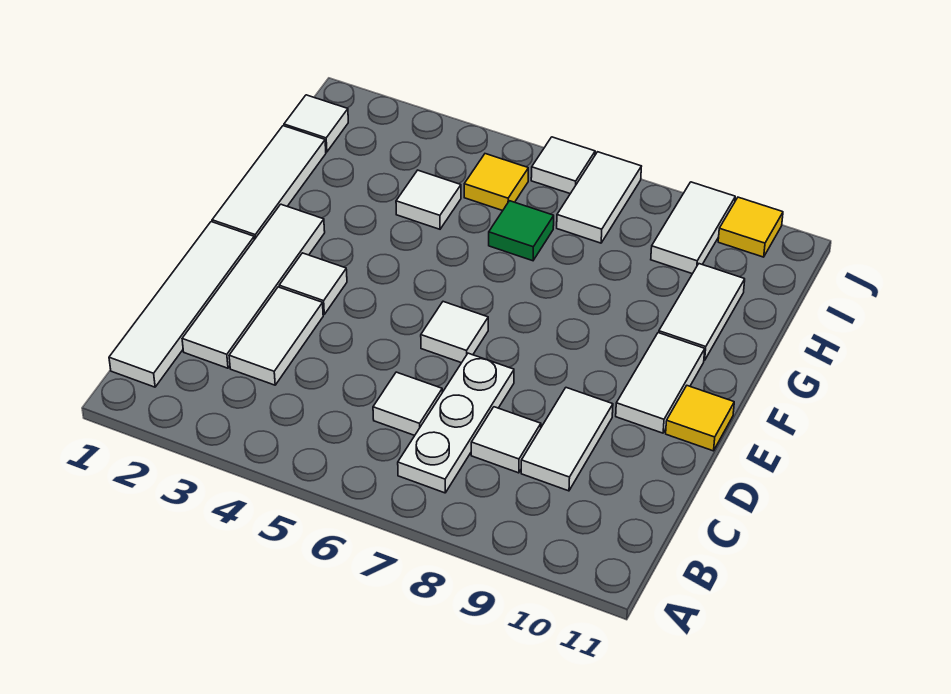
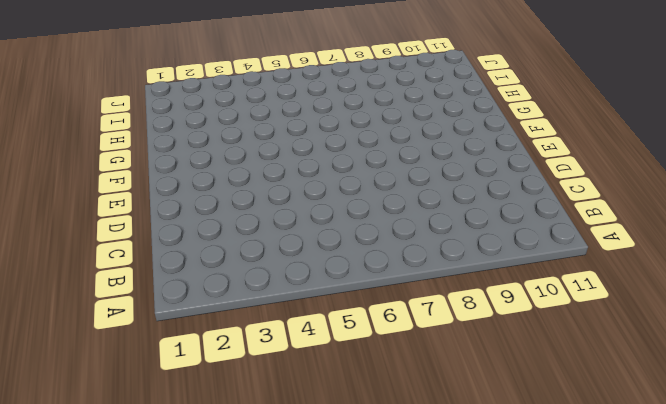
none -> white 1x4 tile [109,222,254,387]
none -> white 1x3 plate [398,353,514,493]
none -> white 1x4 tile [182,204,325,368]

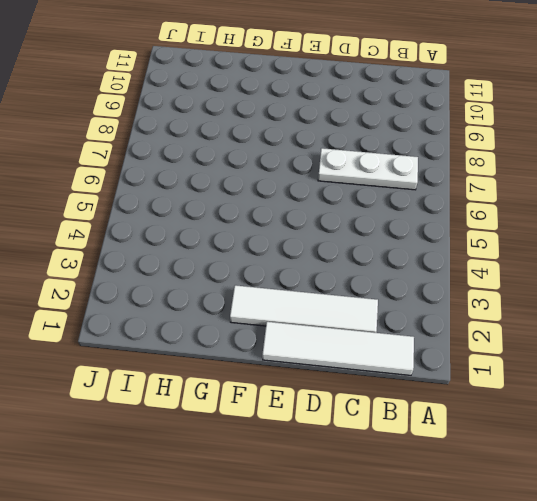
none -> white 1x2 tile [229,287,323,385]
none -> white 1x1 tile [373,372,442,435]
none -> white 1x1 tile [471,407,541,473]

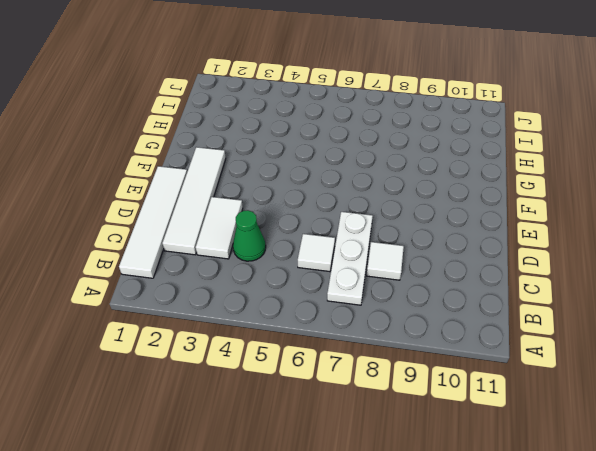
green 1x1 cone [233,210,266,261] -> none
none -> white 1x2 tile [521,388,613,491]
none -> white 1x1 tile [279,253,347,314]
none -> white 1x1 tile [421,302,488,363]

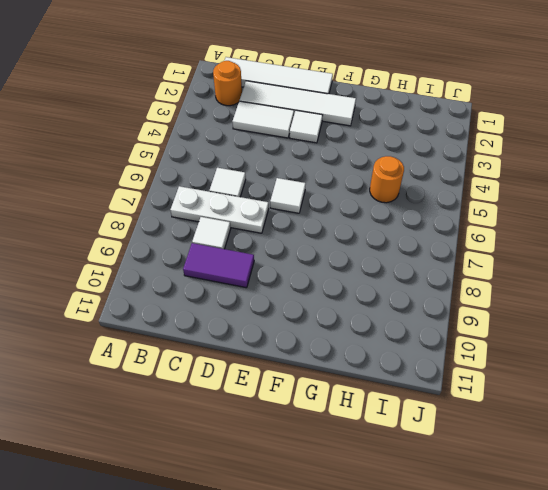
orange 1x1 round brick [213,61,242,106] -> none
purple 1x2 tile [183,243,254,288] -> white 1x2 tile [521,388,613,491]
orange 1x1 round brick [370,156,404,203] -> none
none -> white 1x2 tile [616,333,705,433]
none -> yellow 1x1 tile [666,386,734,451]
none -> white 1x3 tile [212,126,326,240]

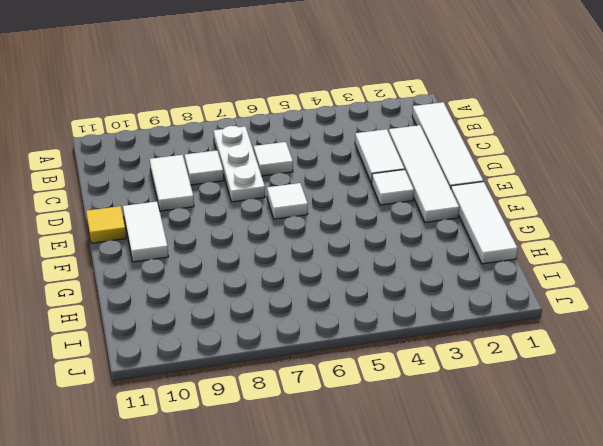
none -> white 1x2 tile [659,264,745,361]
none -> white 1x1 tile [396,170,461,229]
none -> green 1x1 tile [489,201,554,261]

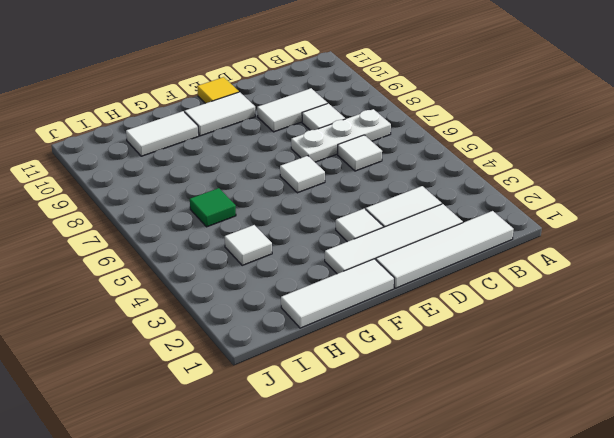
none -> white 1x1 tile [284,95,348,152]
none -> yellow 1x1 tile [464,154,528,211]
none -> white 1x2 tile [557,152,641,243]

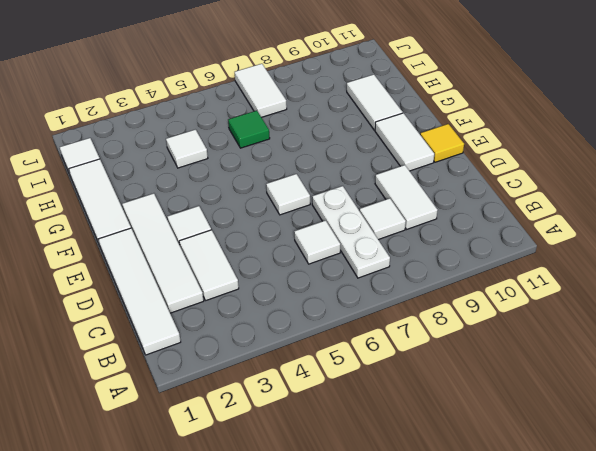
none -> yellow 1x1 tile [464,154,528,211]
none -> white 1x2 tile [651,182,735,274]
none -> white 1x1 tile [531,137,595,194]

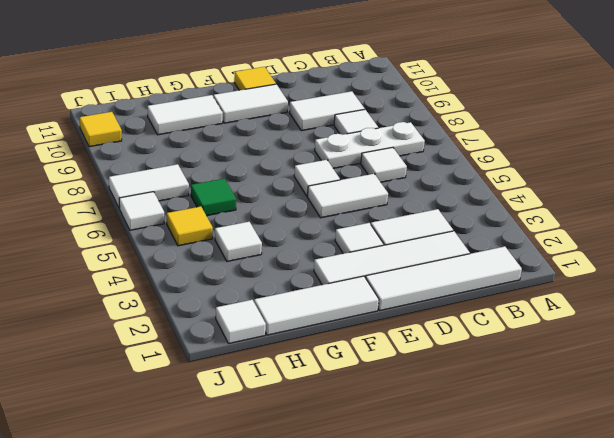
white 1x2 tile [308,174,388,218] -> white 1x2 tile moved to [651,182,735,274]

